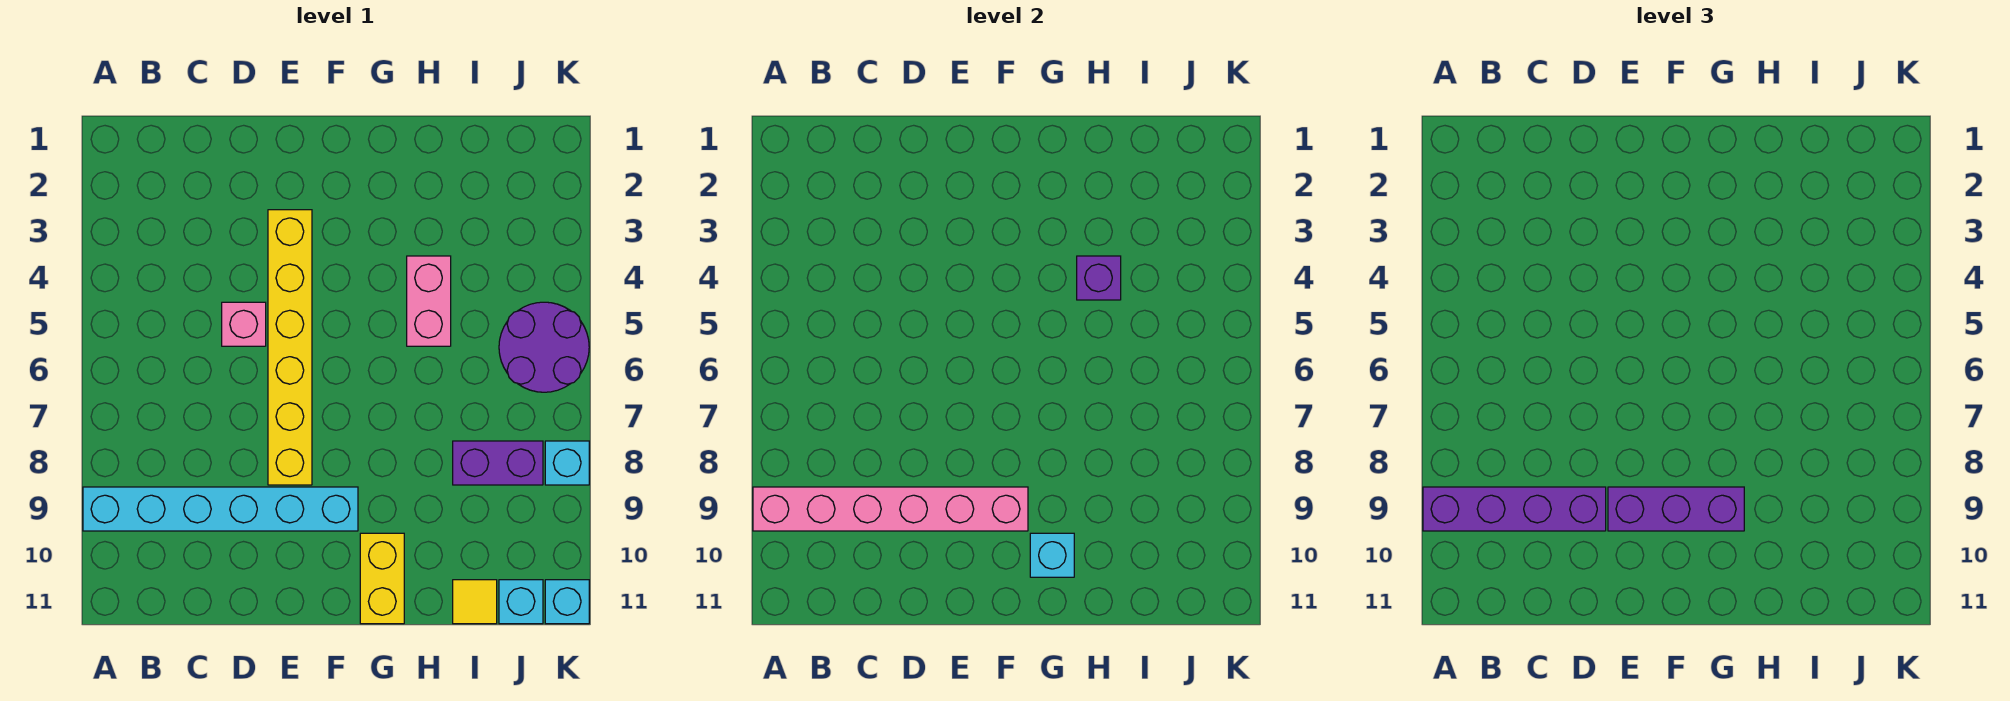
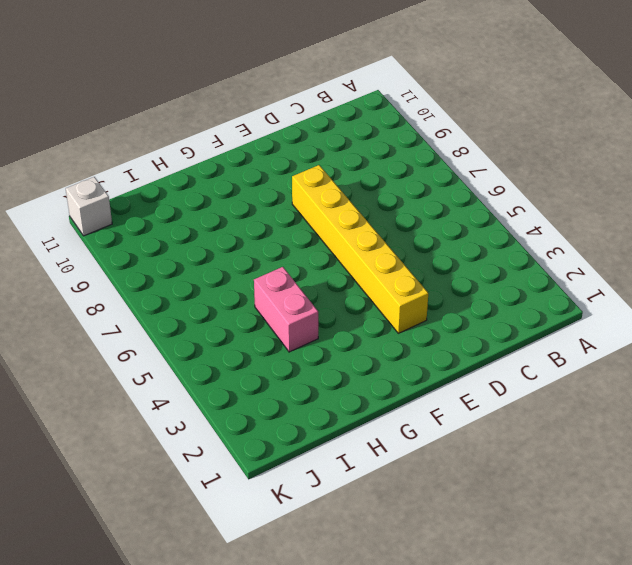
white 1x1 brick [66,177,112,236] -> cyan 1x1 brick [545,580,589,624]
none -> cyan 1x6 brick [83,487,358,531]
none -> pink 1x1 brick [222,302,266,346]
none -> yellow 1x2 brick [360,533,404,624]

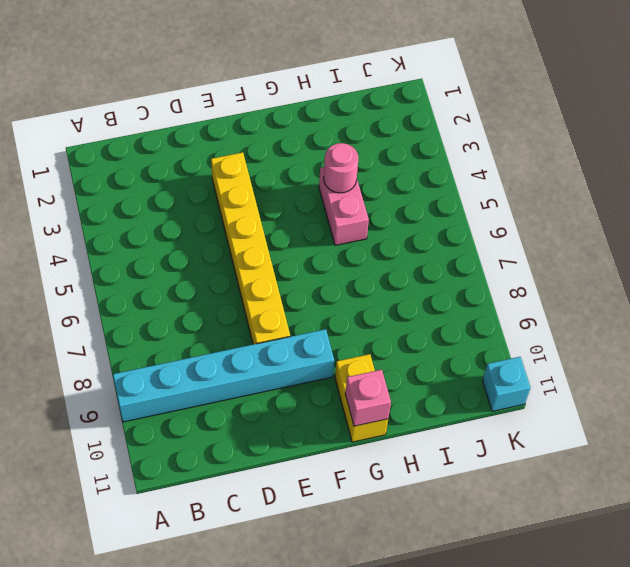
pink 1x1 brick [345,370,391,426] -> pink 1x1 brick moved to [222,302,266,346]
pink 1x1 round brick [324,143,358,193] -> purple 1x1 brick [1077,256,1121,300]
none -> purple 1x2 brick [453,441,543,485]
none -> yellow 1x1 tile [453,580,497,624]
none -> purple 2x2 round brick [499,302,589,392]

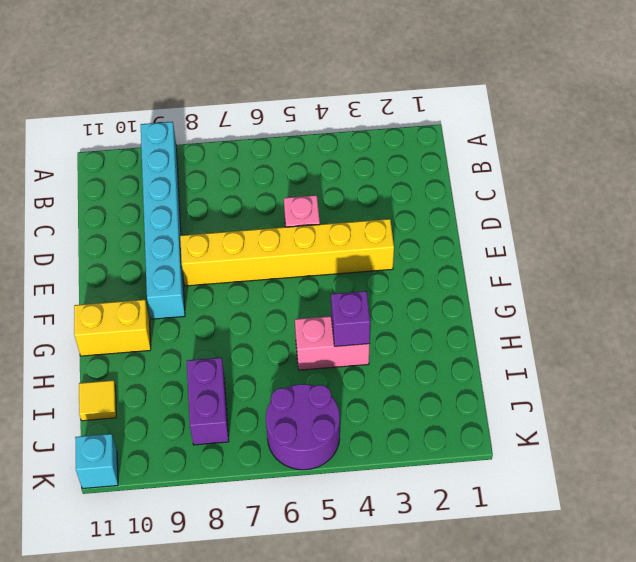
none -> cyan 1x1 brick [499,580,543,624]
none -> cyan 1x1 brick [545,441,589,485]
none -> pink 1x6 brick [753,487,1028,531]

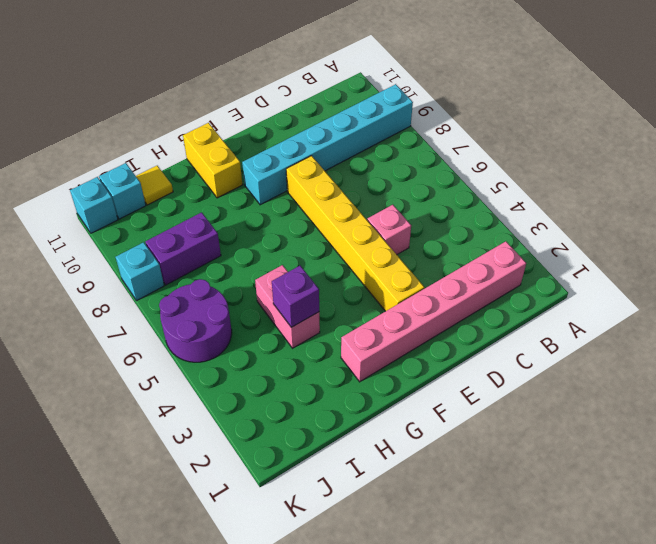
pink 1x6 brick [341,241,526,382] -> pink 1x6 brick moved to [753,487,1028,531]
none -> cyan 1x1 brick [1030,533,1074,577]
none -> purple 1x4 brick [1423,487,1606,531]
none -> purple 1x3 brick [1608,487,1744,531]

